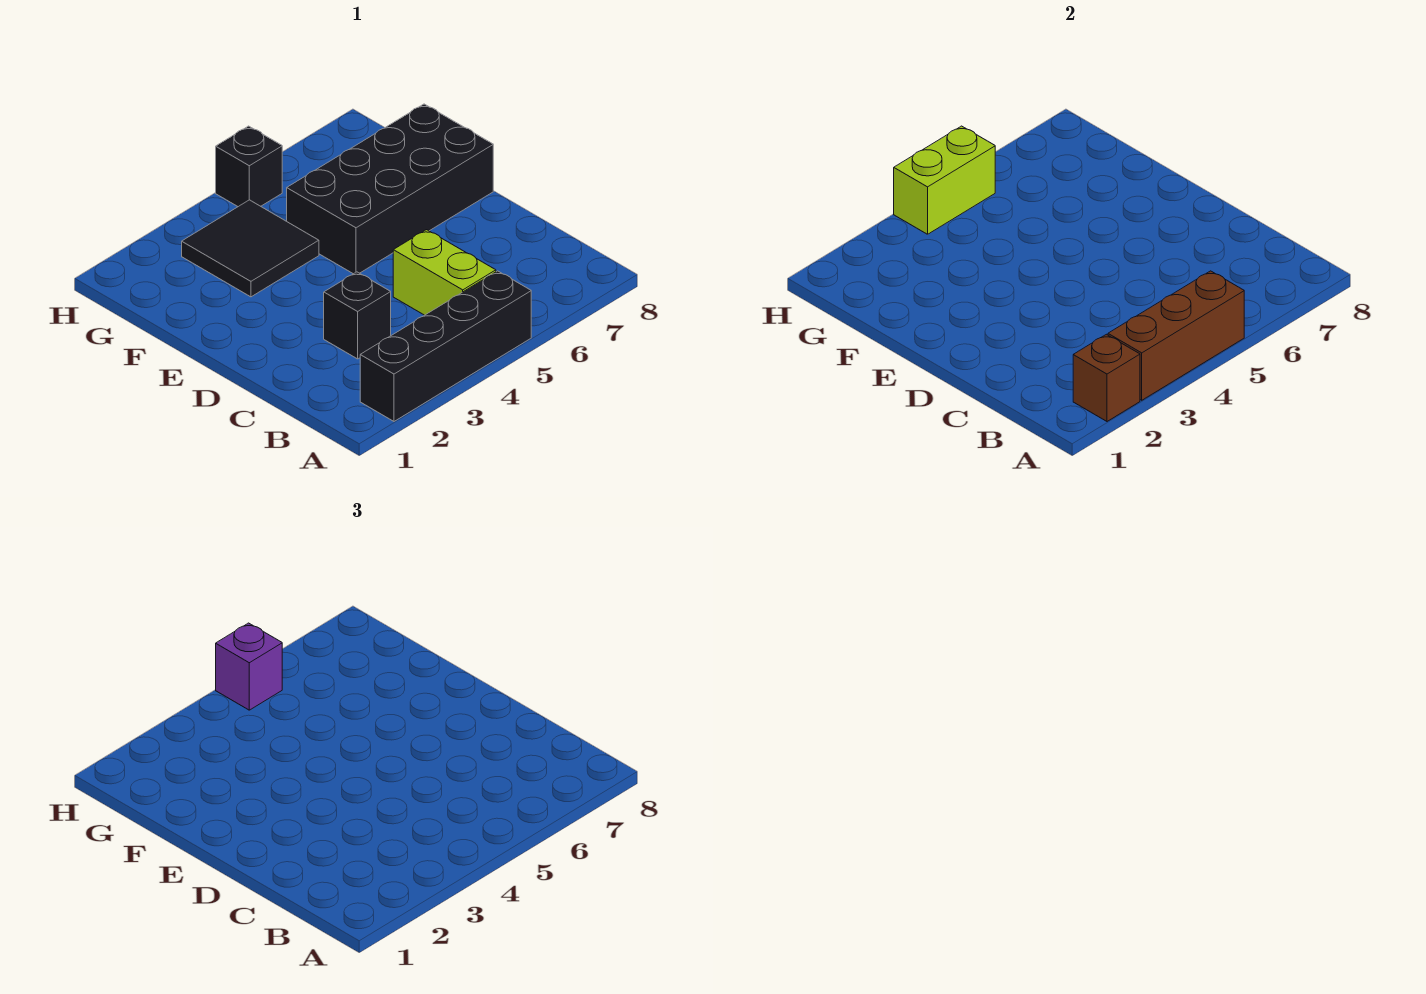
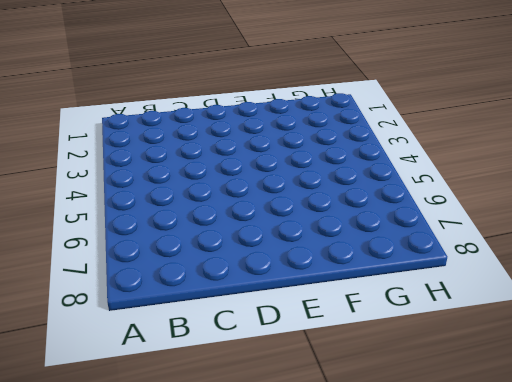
none -> black 1x4 brick [360,271,531,421]
none -> lime 1x2 brick [393,230,496,315]

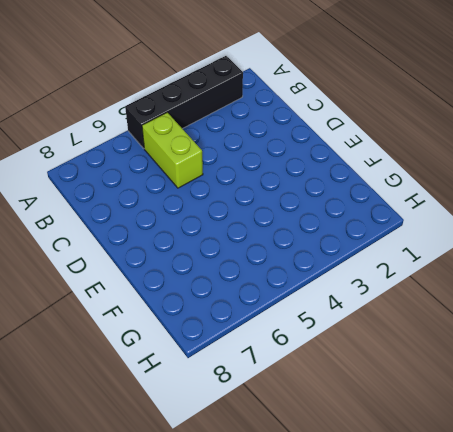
none -> black 1x1 brick [324,272,391,359]
none -> black 2x4 brick [287,104,493,274]

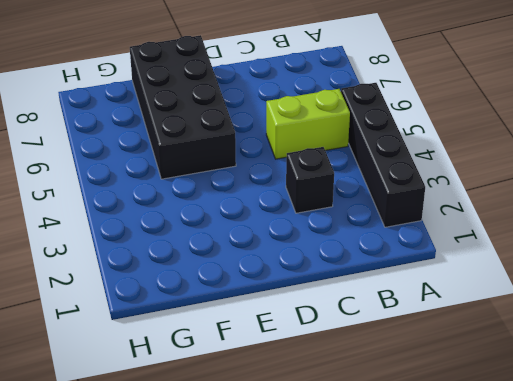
none -> black 2x2 tile [182,200,319,297]
none -> black 1x1 brick [216,126,282,207]

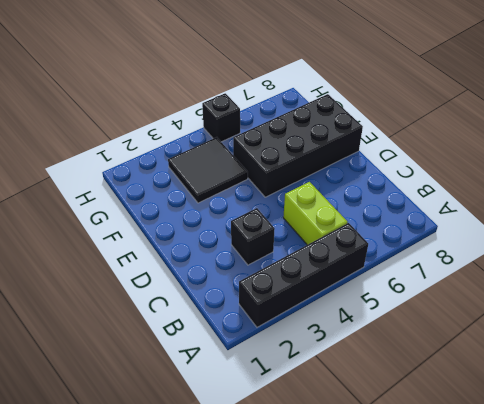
none -> brown 1x1 brick [1073,334,1140,421]
none -> brown 1x3 brick [1108,271,1244,400]

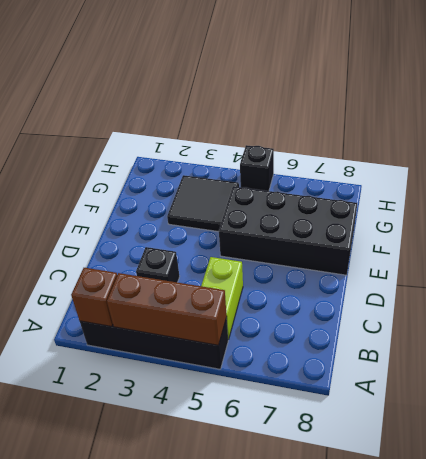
none -> lime 1x2 brick [894,126,995,234]
none -> purple 1x1 brick [216,623,282,710]

